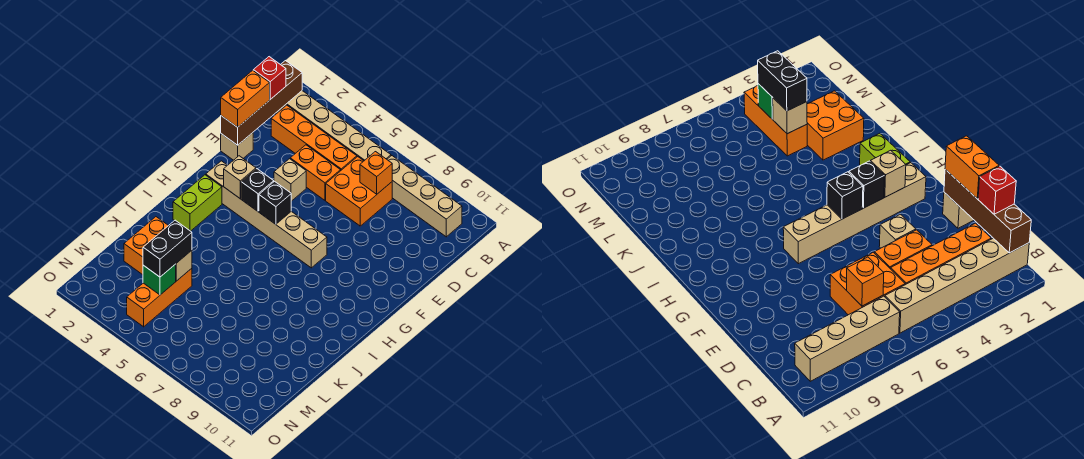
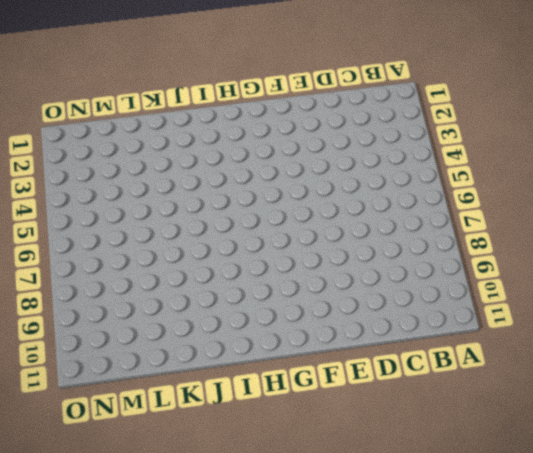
none -> tan 1x6 brick [276,91,391,161]
none -> tan 1x4 brick [387,156,462,237]
none -> orange 1x4 brick [271,105,357,170]

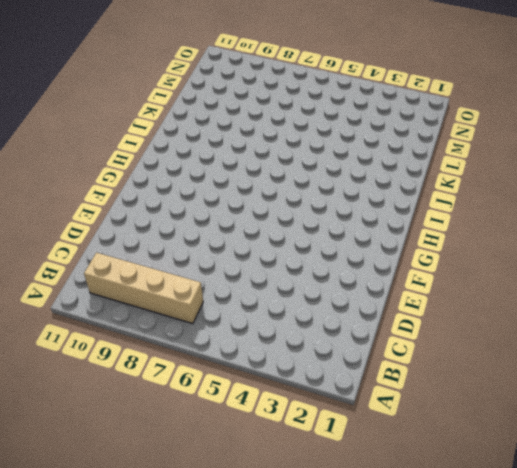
none -> tan 1x6 brick [276,91,391,161]
none -> orange 1x4 brick [271,105,357,170]
none -> orange 2x2 brick [326,157,392,226]

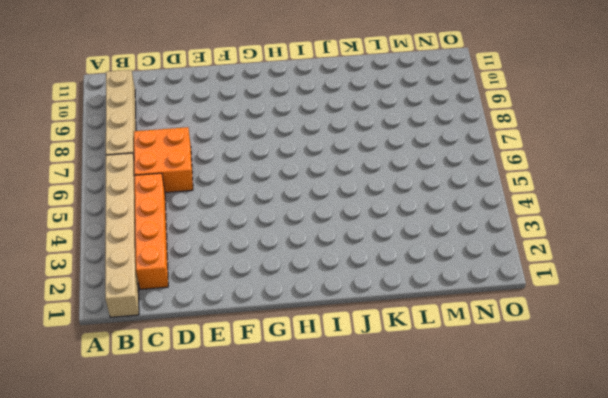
none -> orange 1x2 brick [290,145,341,200]
none -> tan 1x1 brick [221,133,253,160]
none -> tan 1x1 brick [274,159,306,201]

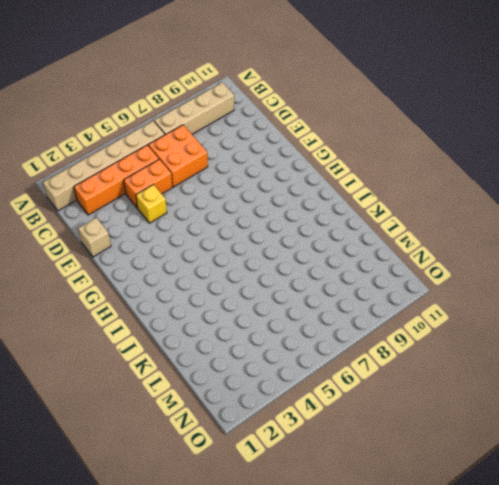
yellow 1x1 brick [136,185,167,223] -> tan 1x1 brick [274,159,306,201]
none -> tan 1x6 brick [206,161,327,268]
none -> lime 1x2 brick [173,175,222,231]
none -> orange 2x2 brick [124,217,169,275]

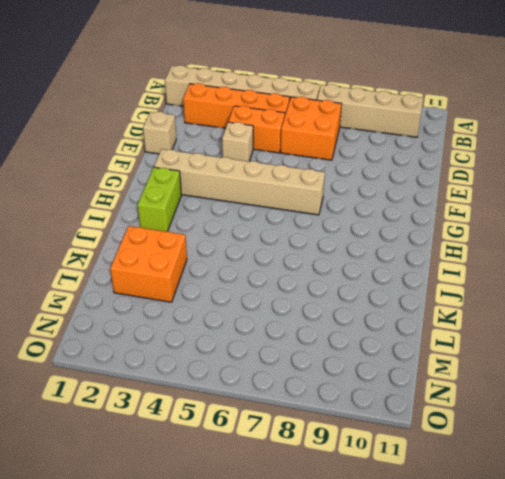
none -> orange 1x3 brick [127,268,192,327]
none -> brown 1x4 brick [221,61,302,145]
none -> orange 1x1 brick [360,152,392,194]

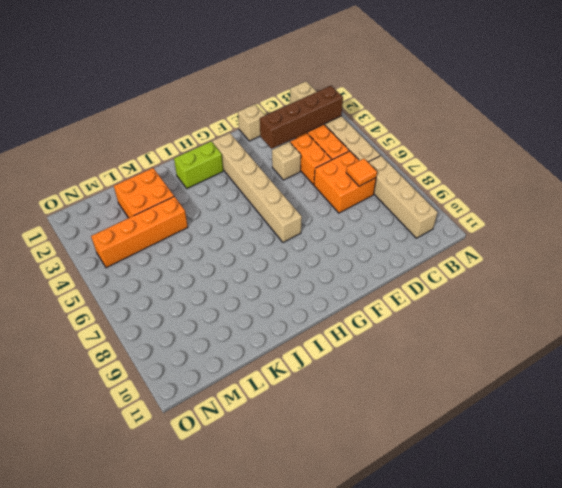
brown 1x4 brick [260,86,343,149] -> brown 1x4 brick moved to [221,61,302,145]
orange 1x1 tile [346,159,377,186] -> orange 1x1 brick [360,152,392,194]
orange 1x4 brick [91,196,188,268] -> orange 1x3 brick [127,268,192,327]
none -> tan 1x1 brick [224,156,256,198]
none -> black 1x1 brick [241,169,274,211]
none -> black 1x1 brick [259,181,291,224]

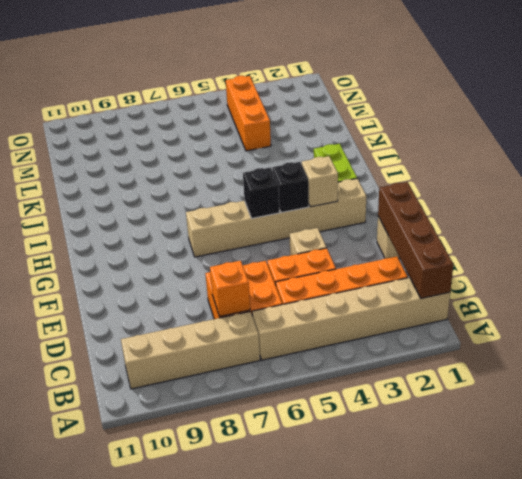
none -> orange 2x2 brick [124,217,169,275]
none -> tan 1x1 brick [176,250,192,281]
none -> green 1x1 brick [143,264,176,295]

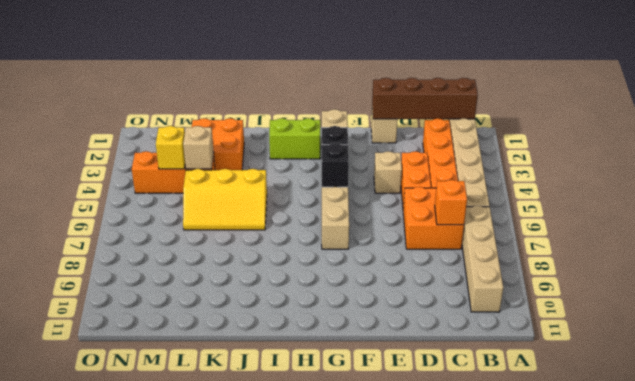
yellow 2x3 slope [183,169,267,230] -> none
yellow 1x1 brick [156,126,185,169] -> green 1x1 brick [143,264,176,295]
none -> red 1x1 brick [253,57,286,99]
none -> orange 1x2 brick [221,70,270,127]
none -> black 1x2 brick [143,220,192,277]

